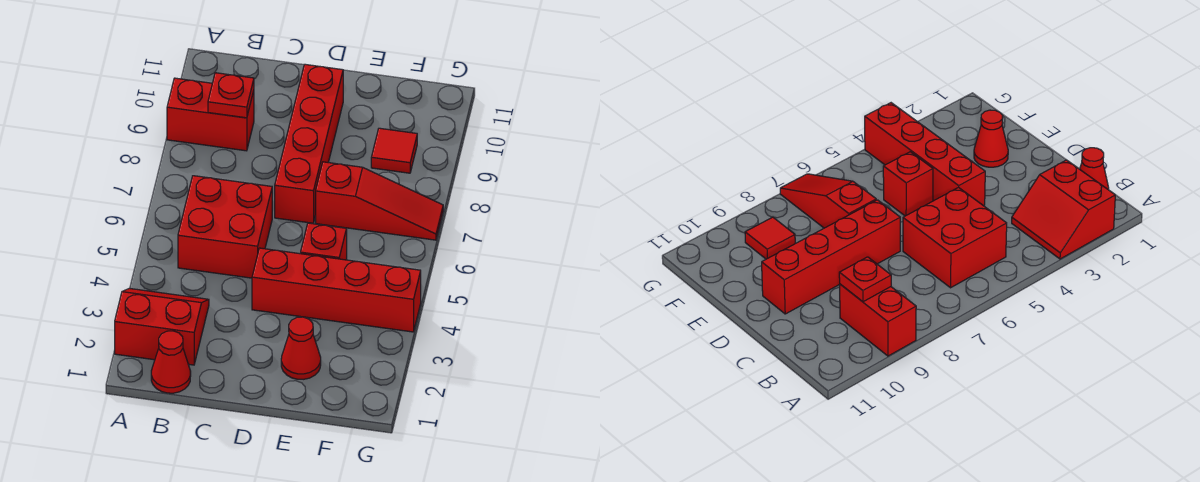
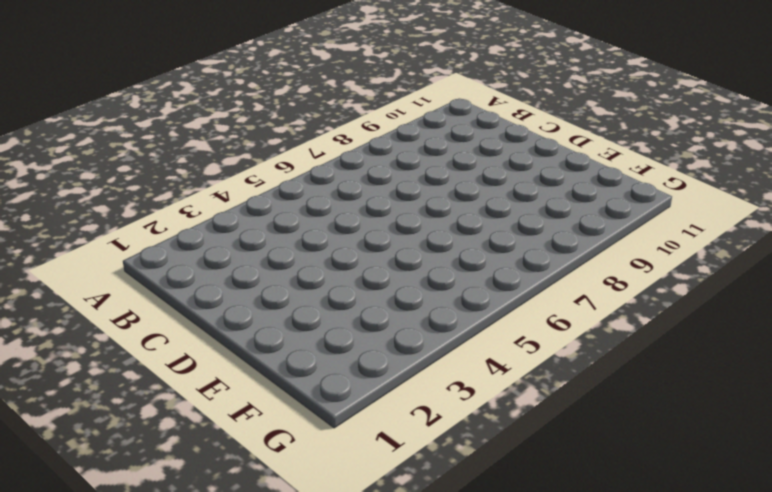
none -> red 2x2 slope [115,288,209,365]
none -> red 1x2 brick [167,78,254,151]

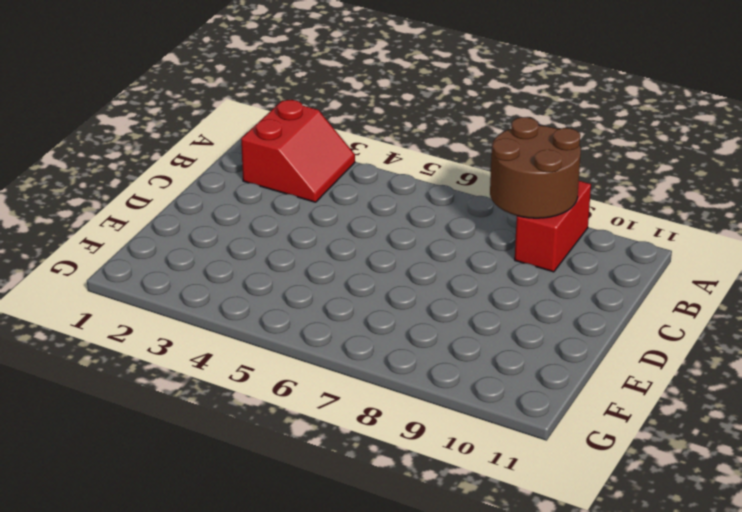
brown 2x2 round brick [490,117,581,218] -> red 1x1 plate [208,73,254,118]
none -> red 1x1 cone [151,331,191,393]
none -> red 2x2 brick [178,176,272,278]

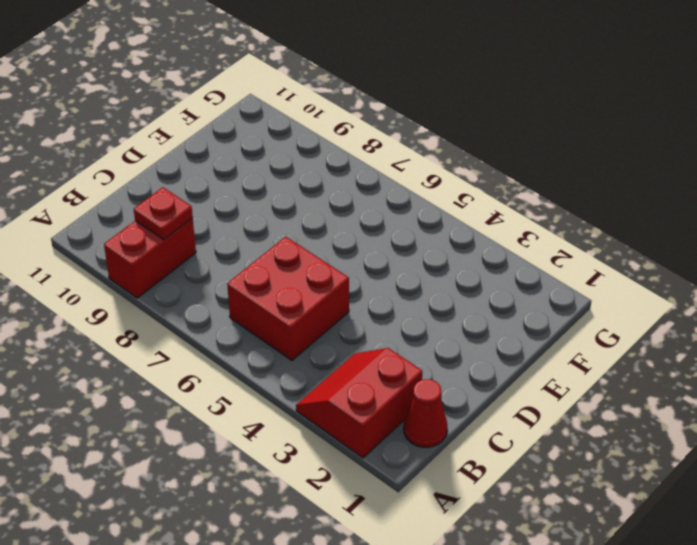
none -> red 1x4 brick [252,248,421,332]
none -> red 1x4 brick [275,64,343,223]

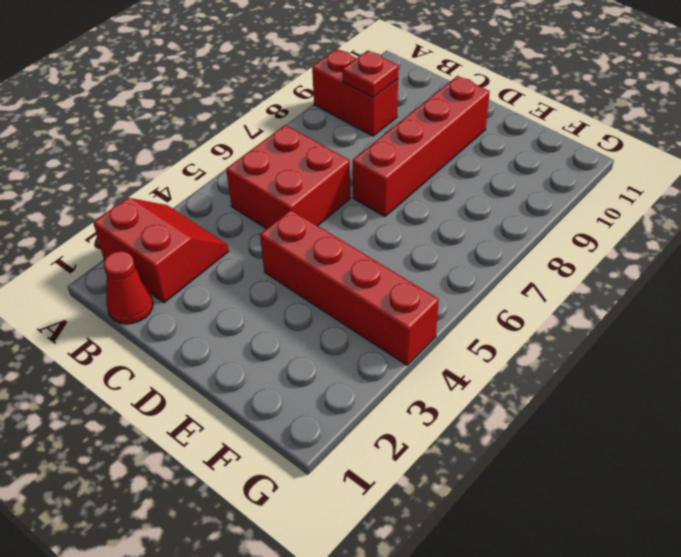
none -> red 1x1 cone [281,317,321,379]
none -> red 1x1 brick [301,223,347,260]

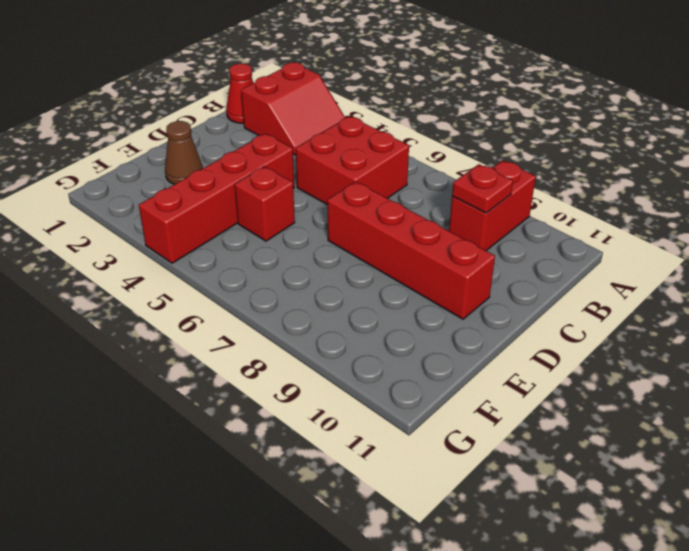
brown 1x1 cone [165,121,203,184] -> red 1x1 cone [281,317,321,379]
none -> red 1x3 slope [316,162,443,240]
none -> red 1x1 tile [371,128,417,173]

